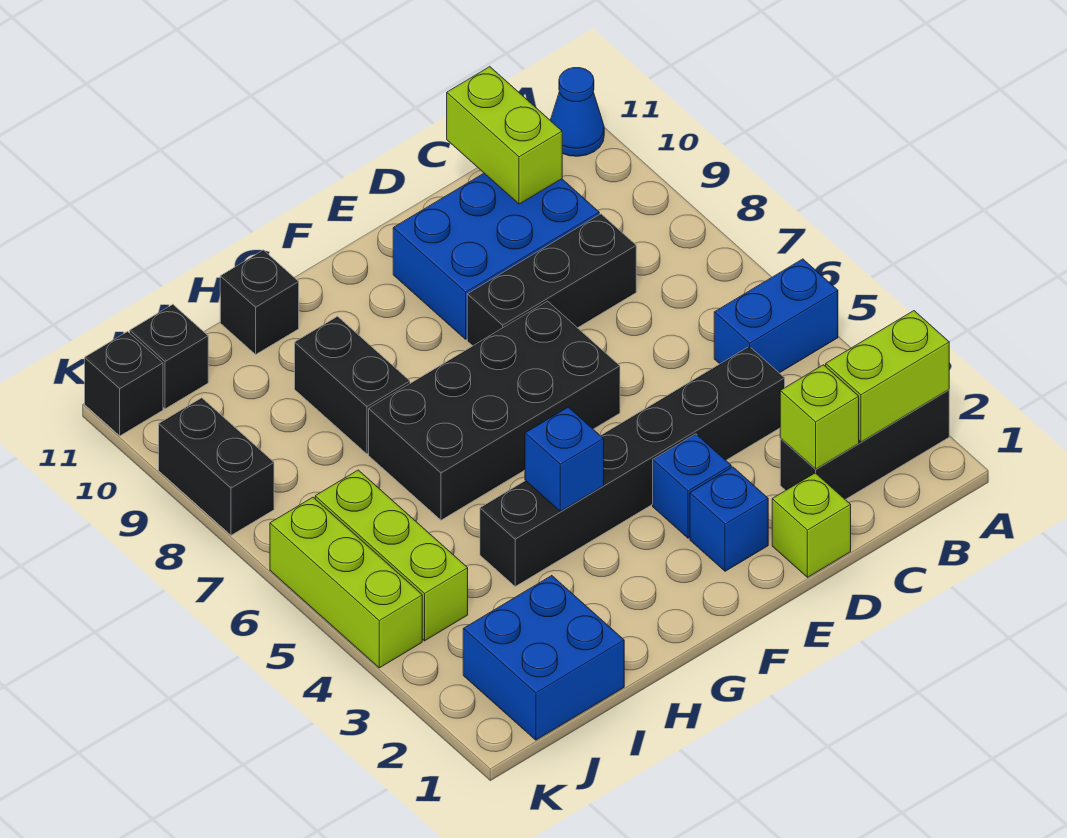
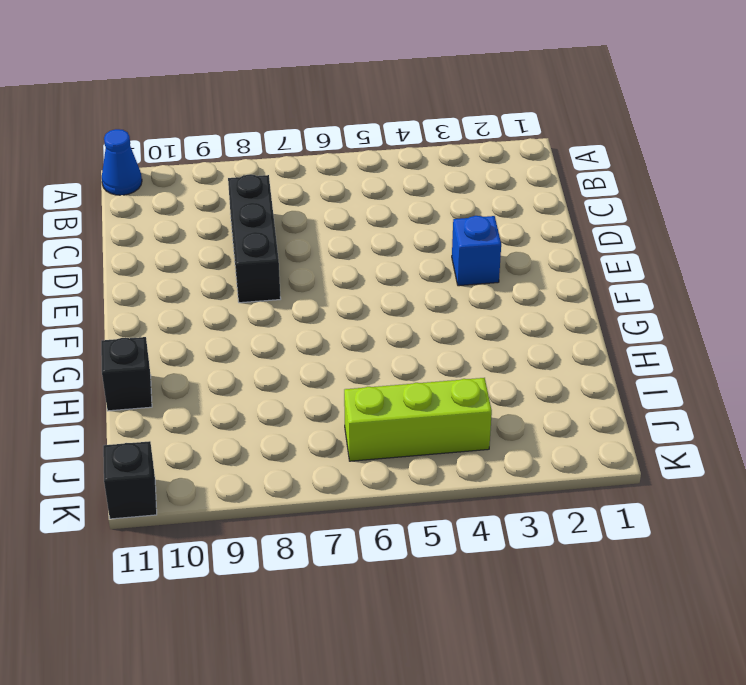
none -> black 1x3 brick [780,390,949,500]
none -> blue 1x2 brick [714,259,838,373]
none -> black 1x6 brick [480,346,785,586]

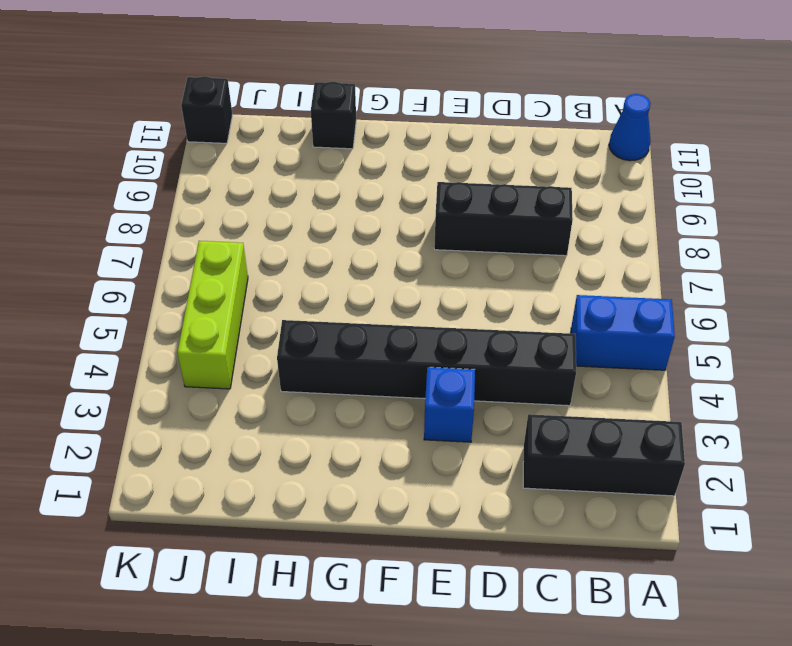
none -> blue 2x3 brick [393,173,599,339]
none -> lime 1x1 brick [772,473,851,577]
none -> blue 1x1 brick [690,467,768,571]

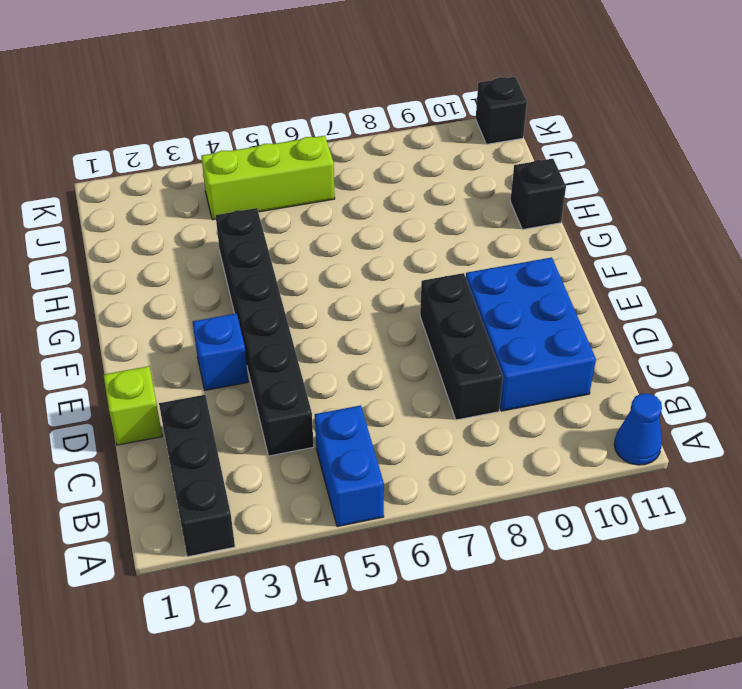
none -> blue 1x1 brick [690,467,768,571]
none -> black 2x4 brick [369,301,620,520]
none -> black 1x2 brick [295,316,410,454]

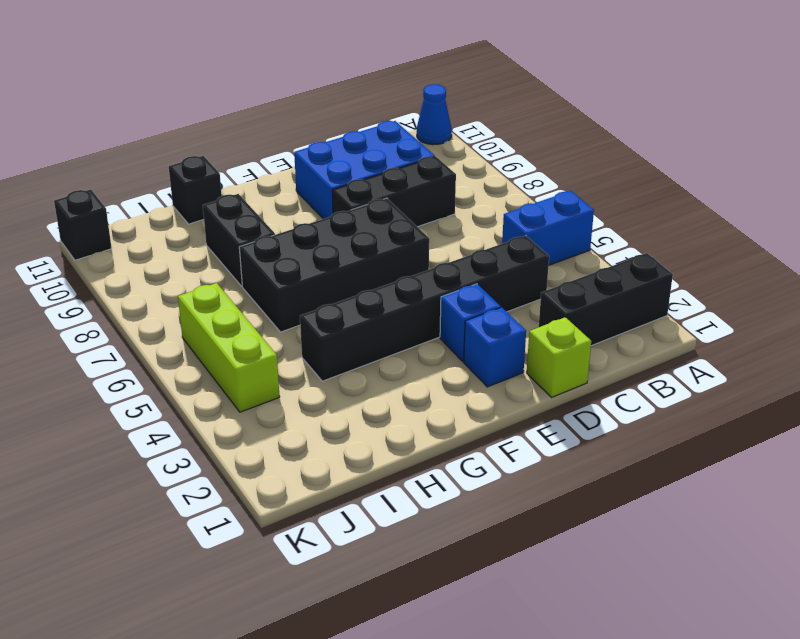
none -> blue 2x2 brick [463,576,624,740]
none -> black 1x1 brick [130,304,208,409]
none -> lime 1x3 brick [270,497,422,668]

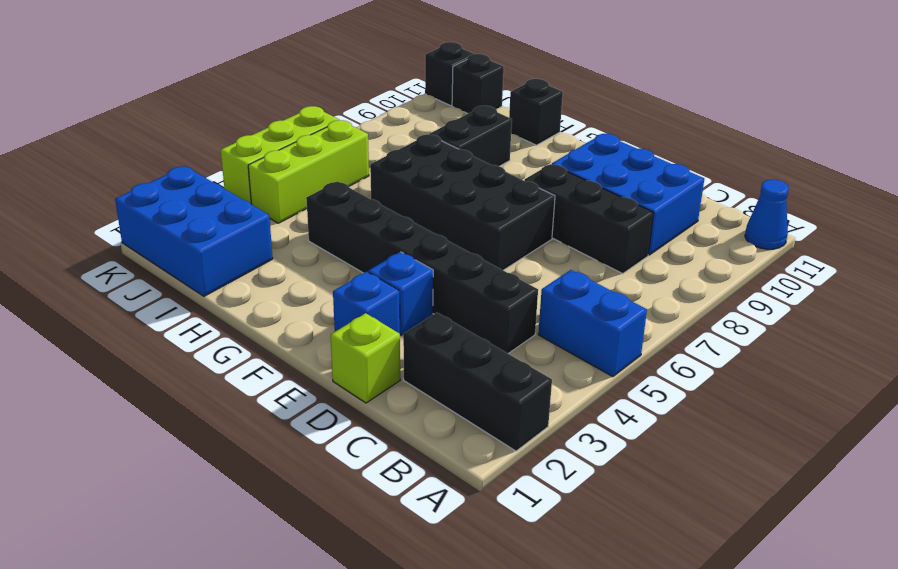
blue 2x3 brick [115,166,273,296] -> blue 2x2 brick [463,576,624,740]
none -> black 1x2 brick [159,398,274,535]
none -> lime 1x2 brick [826,311,949,442]
none -> lime 1x1 brick [780,365,859,469]

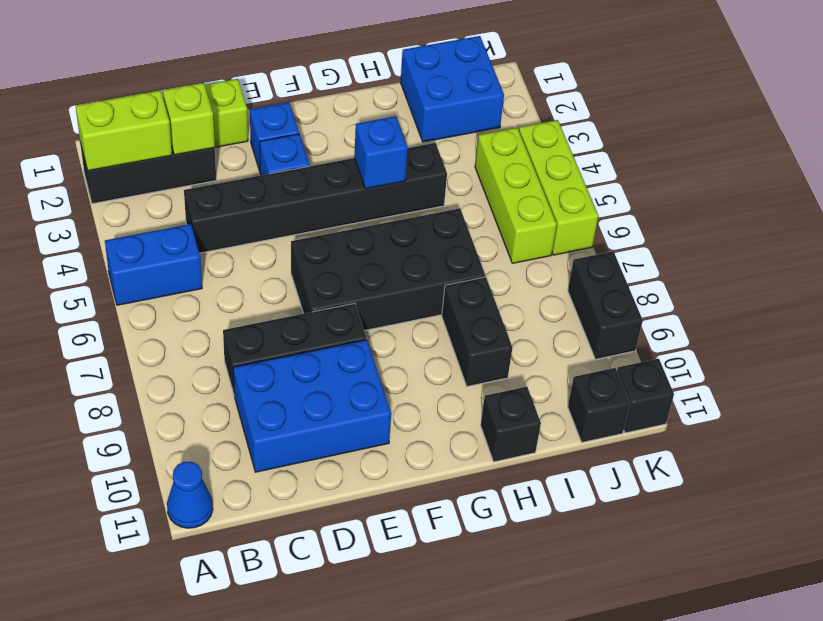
none -> lime 1x2 brick [447,67,562,204]

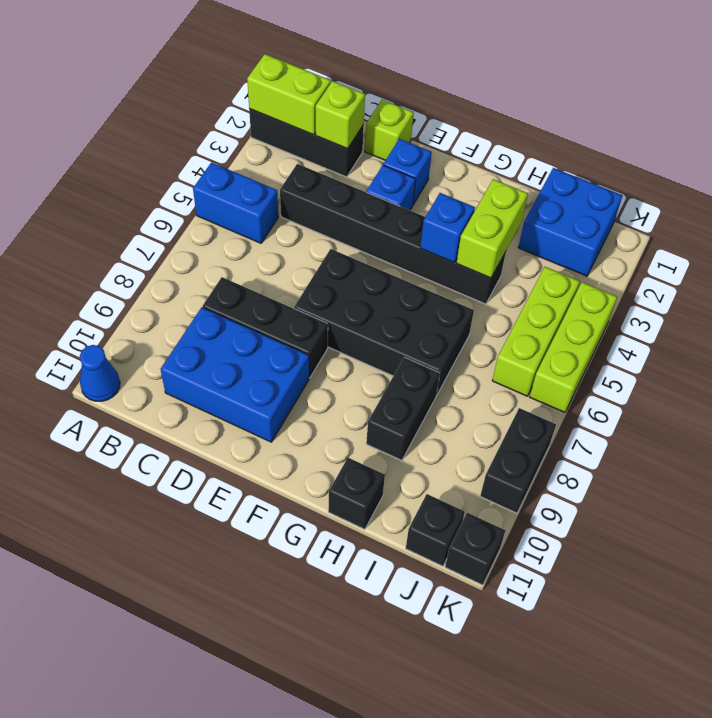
lime 1x2 brick [456,179,528,278] -> lime 1x2 brick moved to [447,67,562,204]

